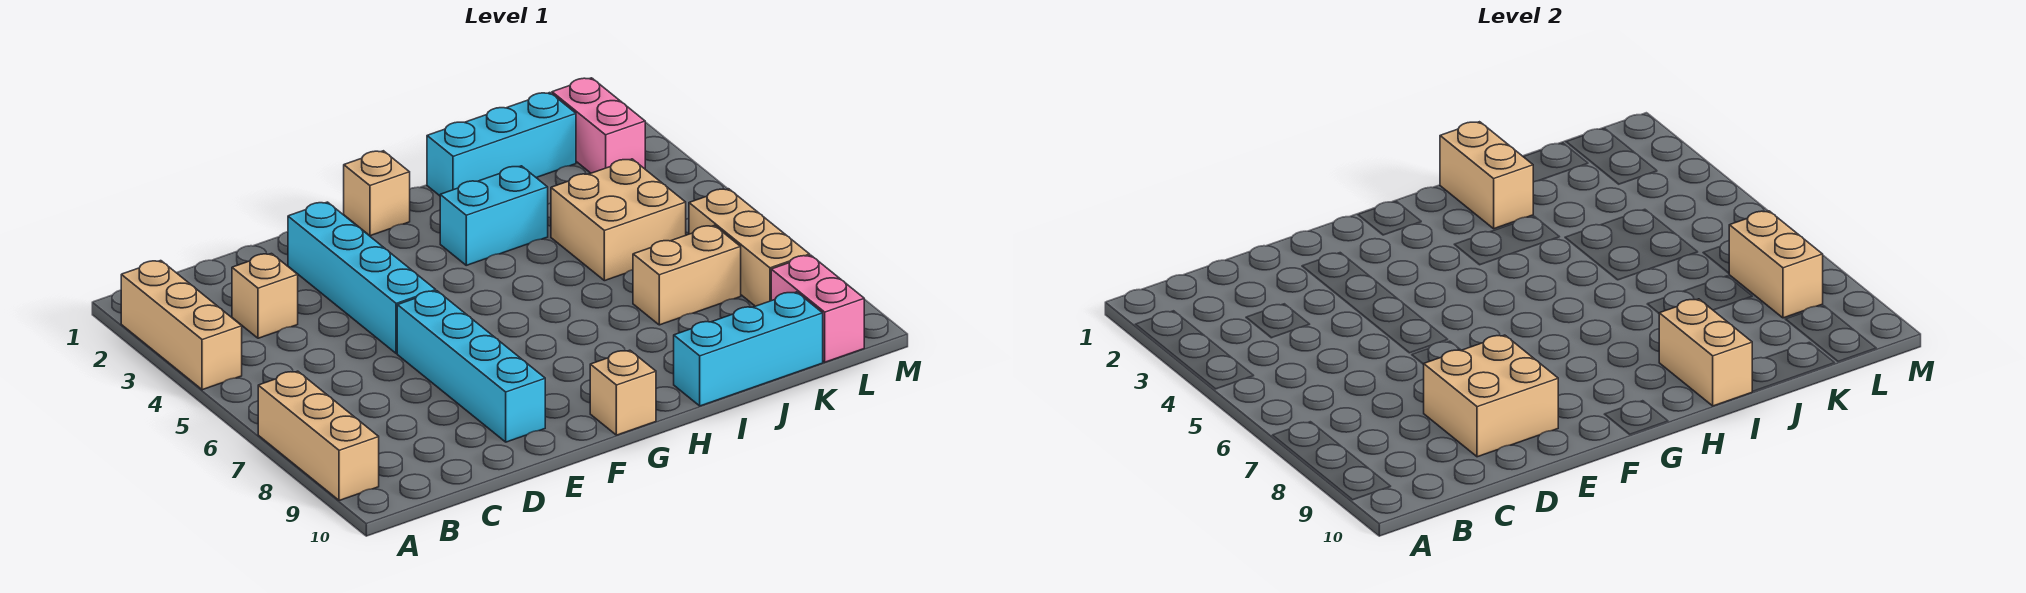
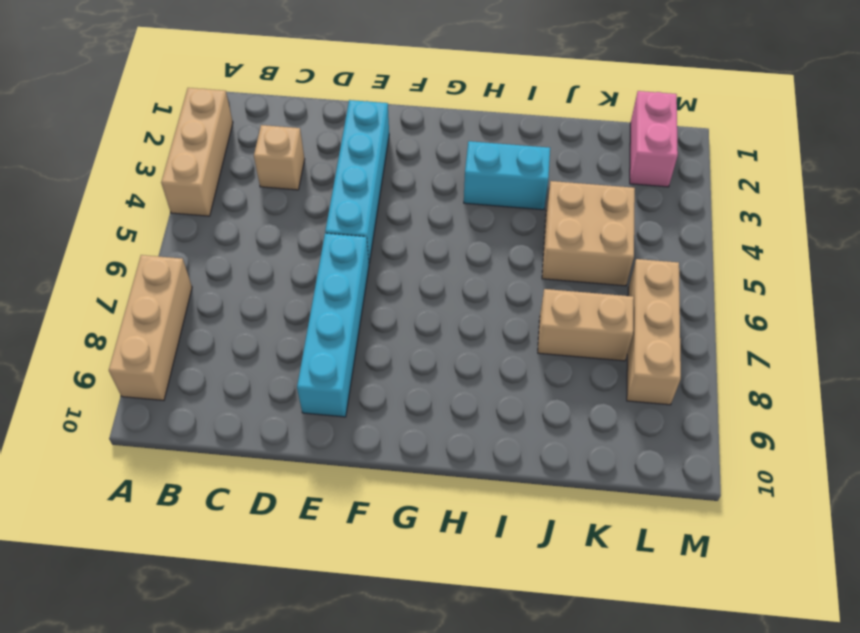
none -> tan 1x1 brick [344,151,410,236]
none -> tan 1x1 brick [590,350,656,435]
none -> cyan 1x3 brick [427,93,576,196]

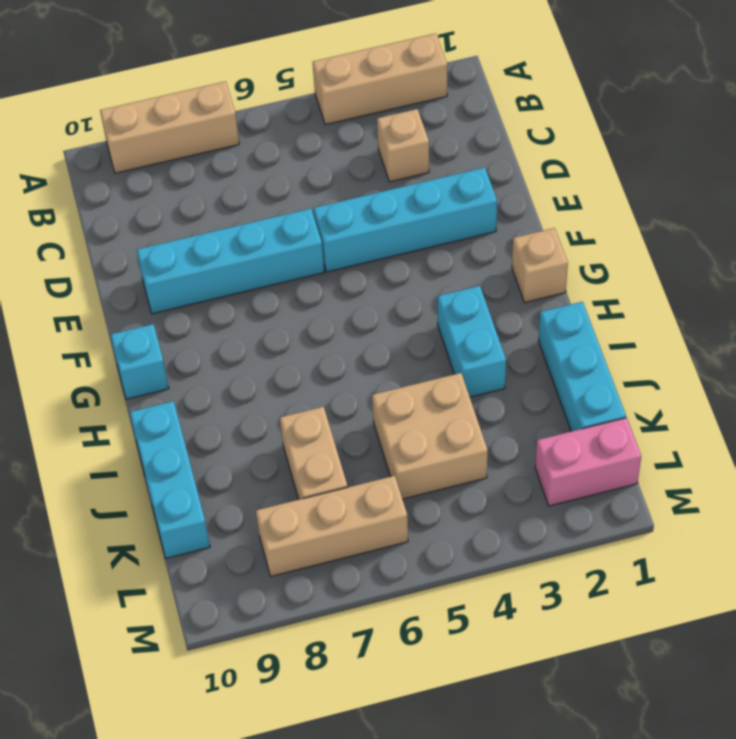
cyan 1x1 brick [111,324,169,399] -> tan 1x1 brick [590,350,656,435]
none -> pink 1x2 brick [771,255,864,362]
none -> tan 2x2 brick [1424,335,1558,457]
none -> tan 1x2 brick [1440,122,1533,229]

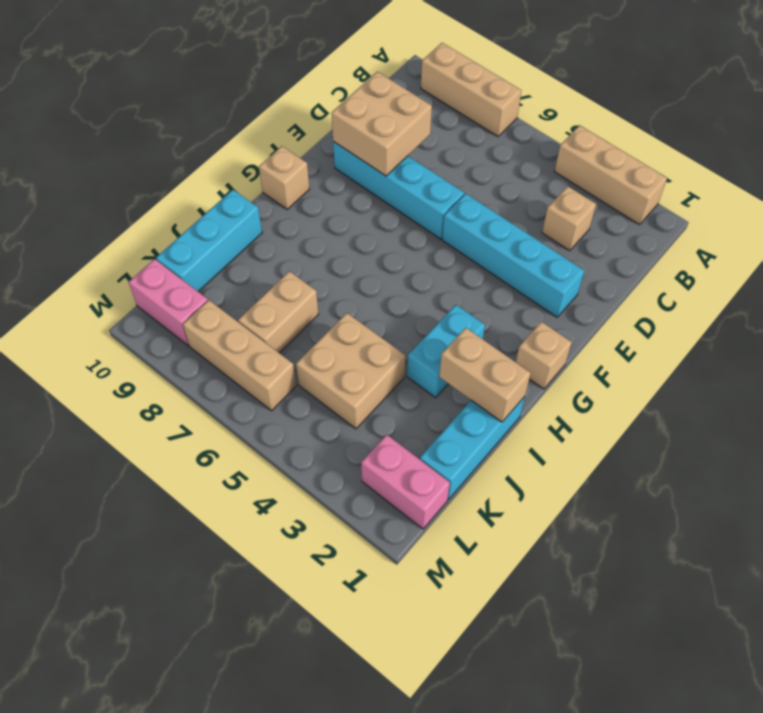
none -> tan 1x2 brick [1659,299,1753,406]
none -> tan 1x2 brick [1729,211,1823,318]

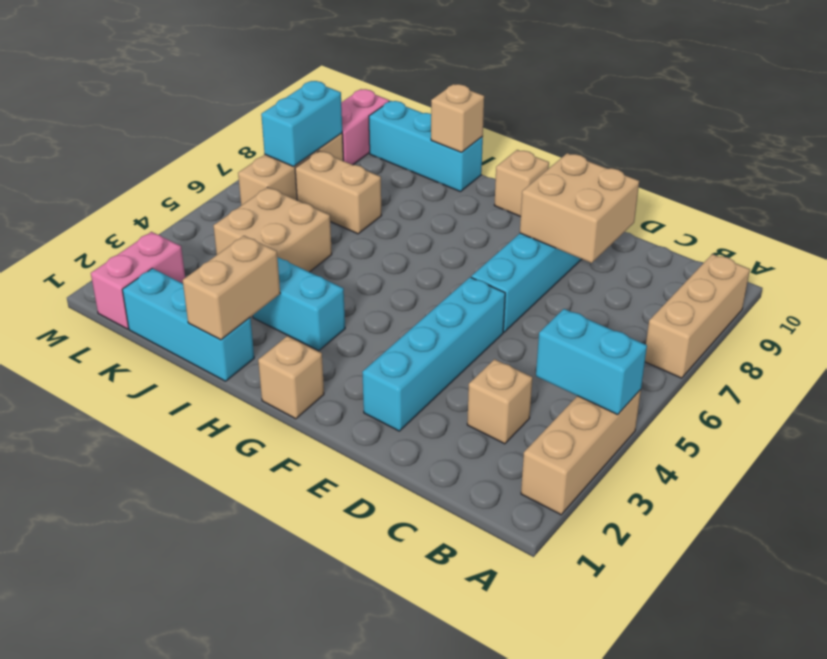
cyan 1x2 brick [536,309,647,415] -> none
tan 1x1 brick [431,84,484,152] -> tan 1x2 brick [1659,299,1753,406]
cyan 1x2 brick [261,81,342,167] -> tan 1x2 brick [1729,211,1823,318]

